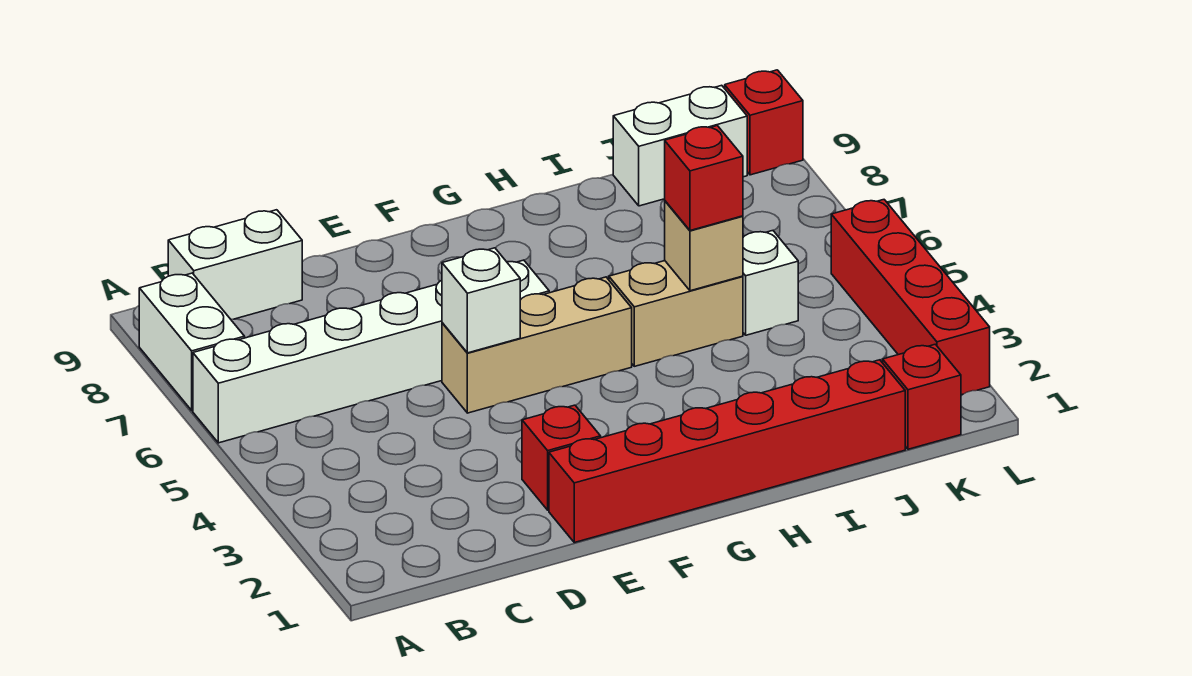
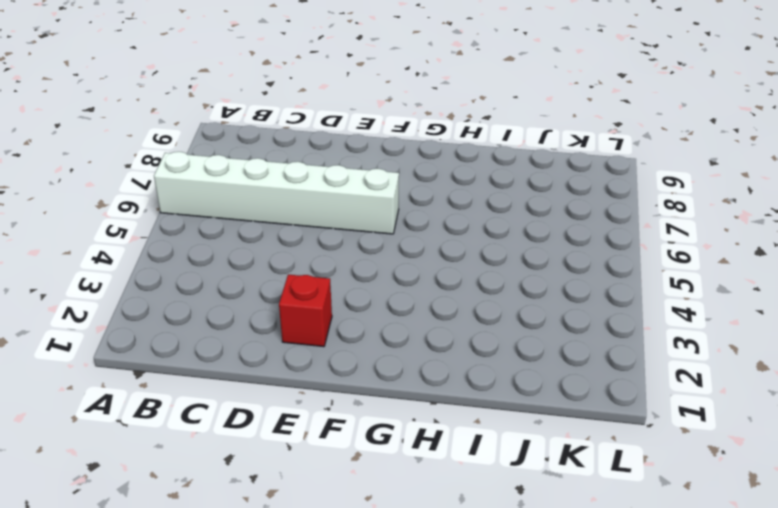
none -> white 1x2 brick [139,273,245,410]
none -> white 1x2 brick [168,210,302,319]
none -> red 1x6 brick [549,360,905,543]

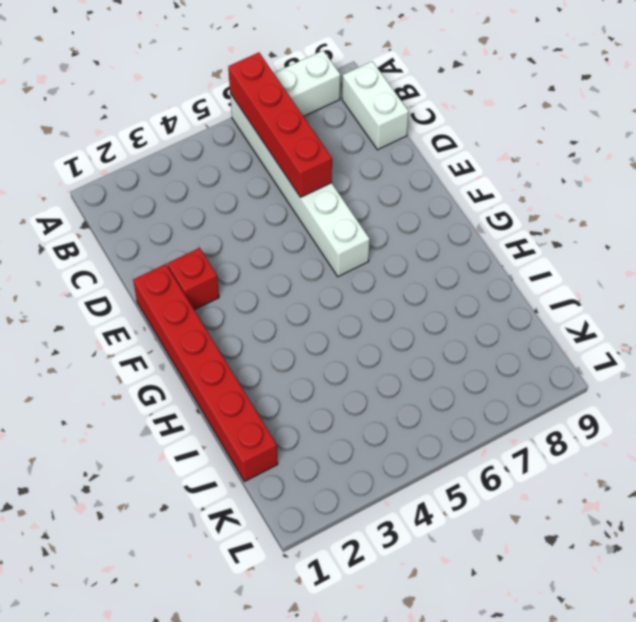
red 1x4 brick [228,53,332,197] -> red 1x4 brick turned to [831,200,990,395]
none -> tan 1x3 brick [442,277,632,413]
none -> tan 1x2 brick [609,261,743,366]
none -> white 1x1 brick [743,231,798,335]

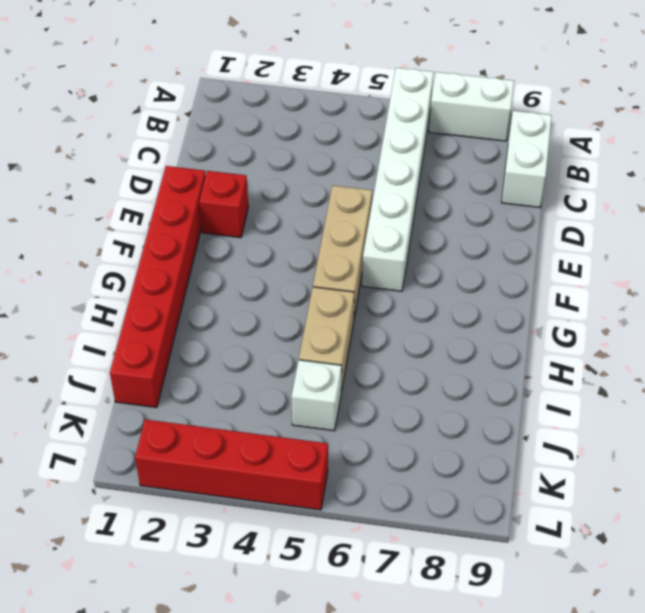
none -> white 1x2 brick [613,85,747,206]
none -> red 1x1 brick [883,344,961,449]
none -> red 1x1 brick [725,70,803,175]

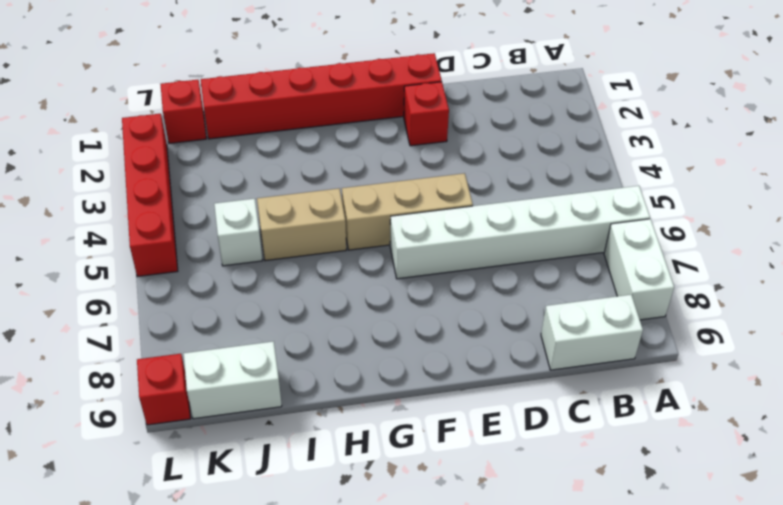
none -> white 1x1 brick [442,248,520,353]
none -> tan 1x1 brick [665,201,743,291]
none -> red 1x1 brick [665,126,743,231]

